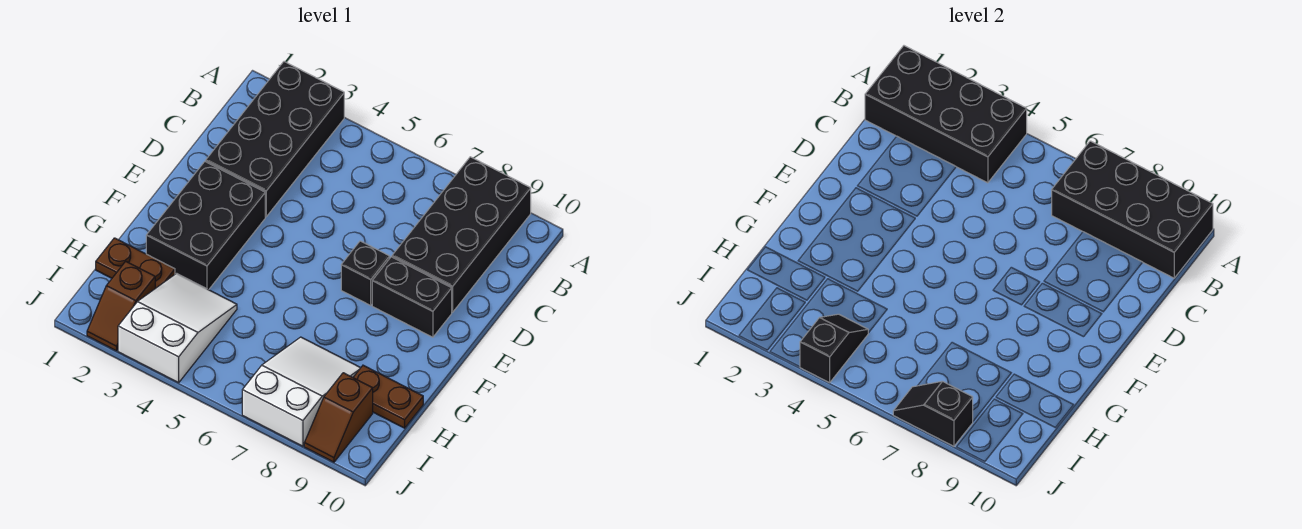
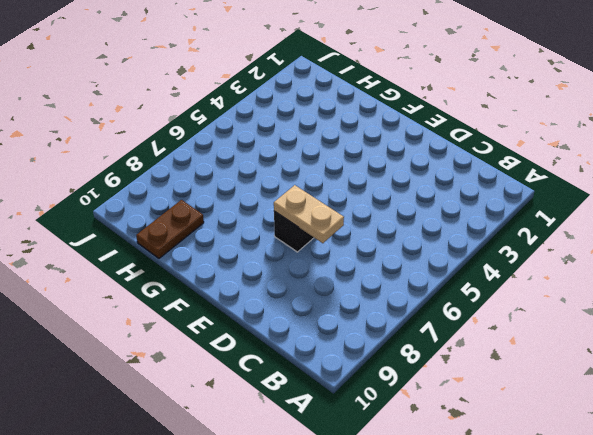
tan 1x2 plate [274,185,344,243] -> none
none -> black 2x4 brick [206,62,344,217]
none -> black 2x4 brick [392,157,531,312]
none -> black 2x3 brick [146,161,265,290]

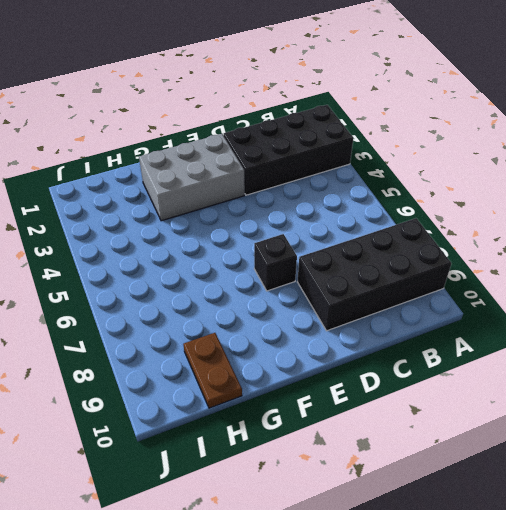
grey 2x3 brick [139,134,245,221] -> black 2x3 brick [146,161,265,290]
none -> black 1x2 brick [372,257,452,337]
none -> brown 1x2 plate [96,238,175,288]
none -> white 2x3 slope [118,273,237,383]

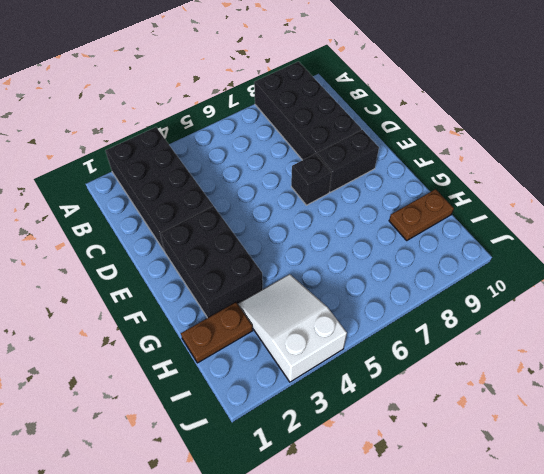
none -> white 2x3 slope [242,337,360,446]
none -> brown 1x2 slope [87,261,155,351]
none -> brown 1x2 slope [304,373,373,462]

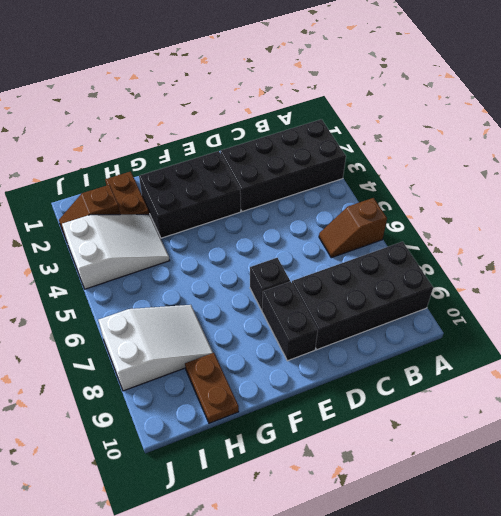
brown 1x2 slope [319,198,387,258] -> brown 1x2 slope moved to [304,373,373,462]
none -> black 2x4 brick [865,46,1027,183]
none -> black 2x4 brick [1052,141,1213,278]
none -> black 1x2 slope [800,314,868,383]

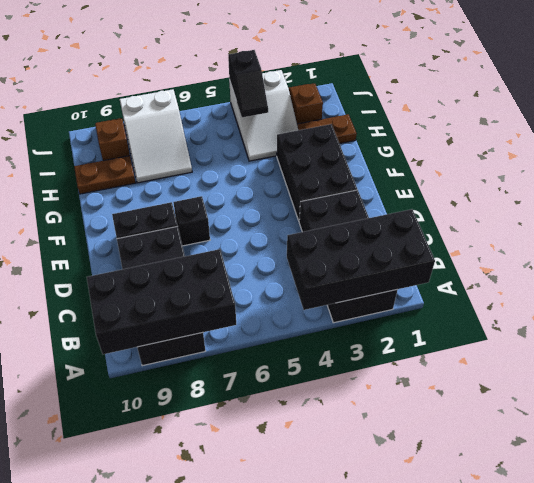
none -> black 1x2 slope [893,381,973,446]

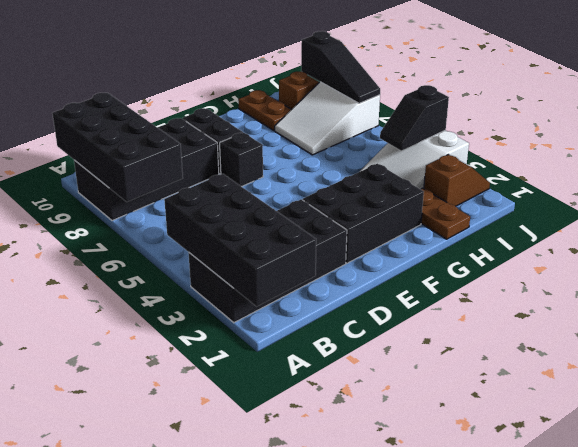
black 1x3 slope [301,31,380,103] -> black 1x2 slope [893,381,973,446]

